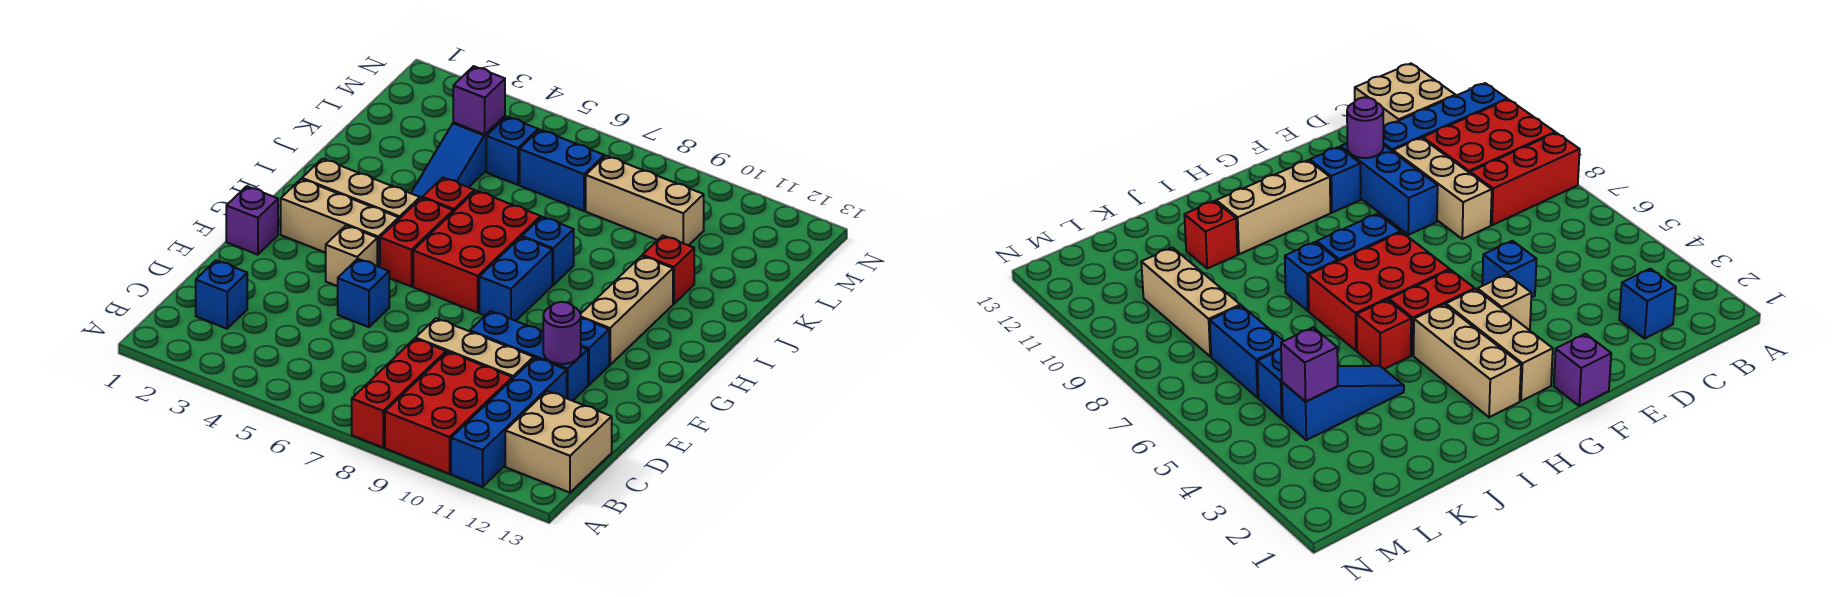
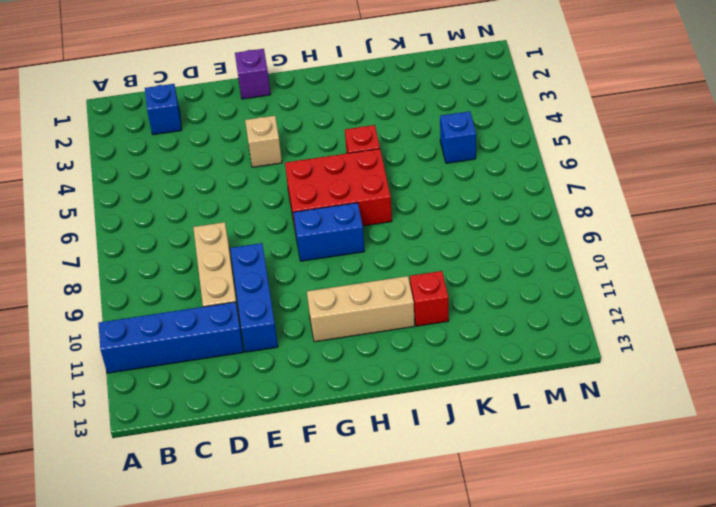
none -> red 1x3 brick [352,339,446,448]
none -> red 2x3 brick [385,352,512,474]
none -> tan 2x2 brick [505,391,612,493]

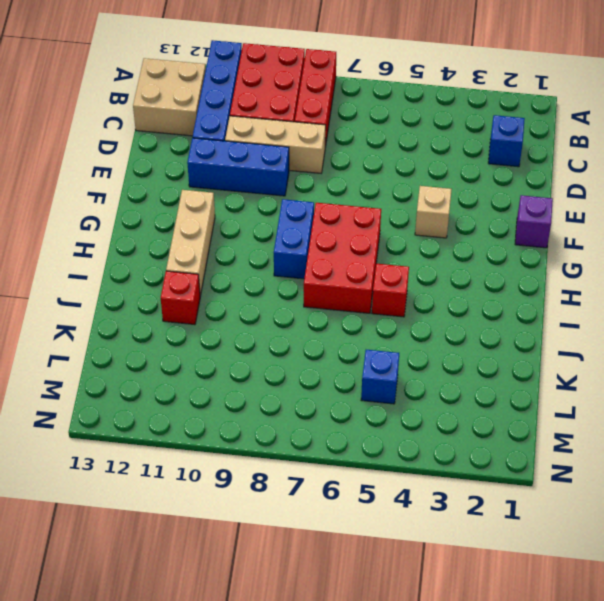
none -> blue 1x1 brick [337,259,389,327]
none -> blue 1x1 brick [581,318,609,385]
none -> tan 1x3 brick [281,179,399,267]

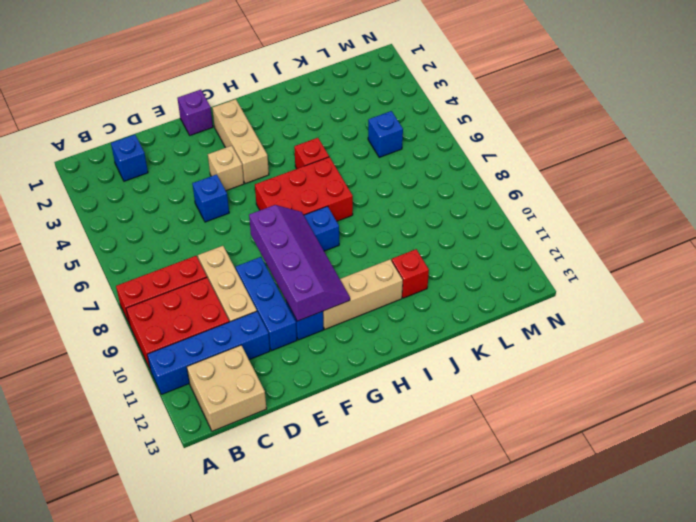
purple 2x4 slope [249,205,350,321] -> none
none -> red 1x2 brick [380,198,453,287]
none -> tan 1x3 brick [302,159,420,219]
none -> blue 1x1 brick [522,217,574,285]

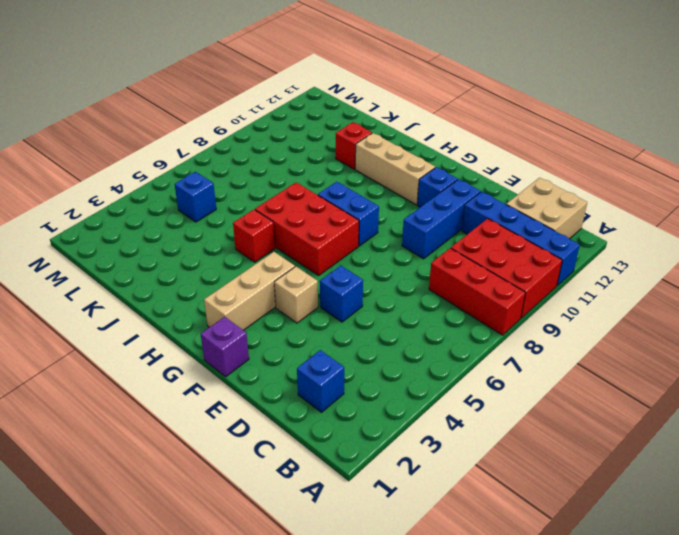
none -> tan 1x3 brick [416,318,534,379]
none -> red 1x2 brick [380,198,453,287]
none -> tan 1x3 brick [302,159,420,219]

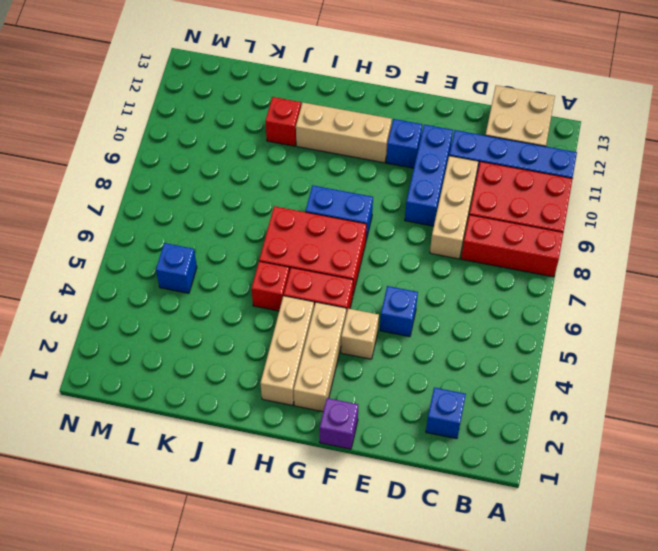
none -> blue 1x1 brick [522,217,574,285]
none -> blue 1x3 slope [411,116,505,199]
none -> blue 1x2 brick [520,130,604,211]

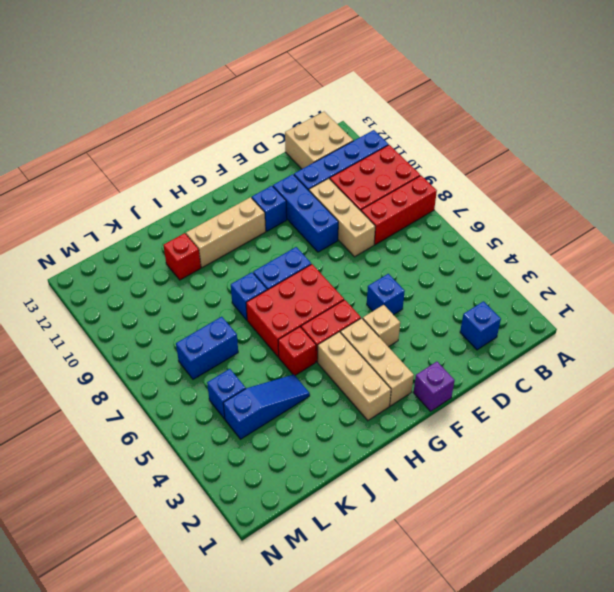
blue 1x2 brick [176,317,238,379] -> blue 1x2 brick turned to [520,130,604,211]
none -> tan 1x3 brick [586,156,704,246]
none -> purple 1x1 round brick [543,302,581,364]
none -> purple 1x1 brick [453,66,505,134]

